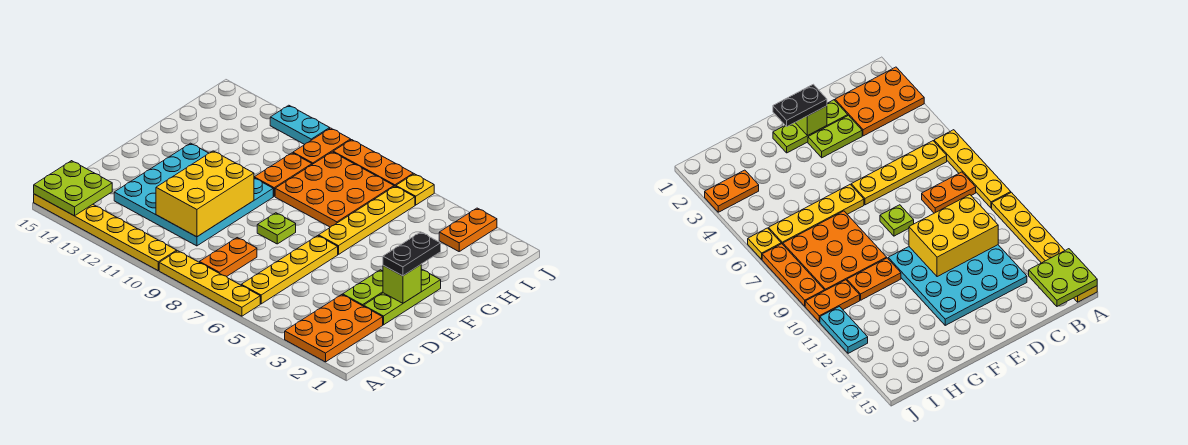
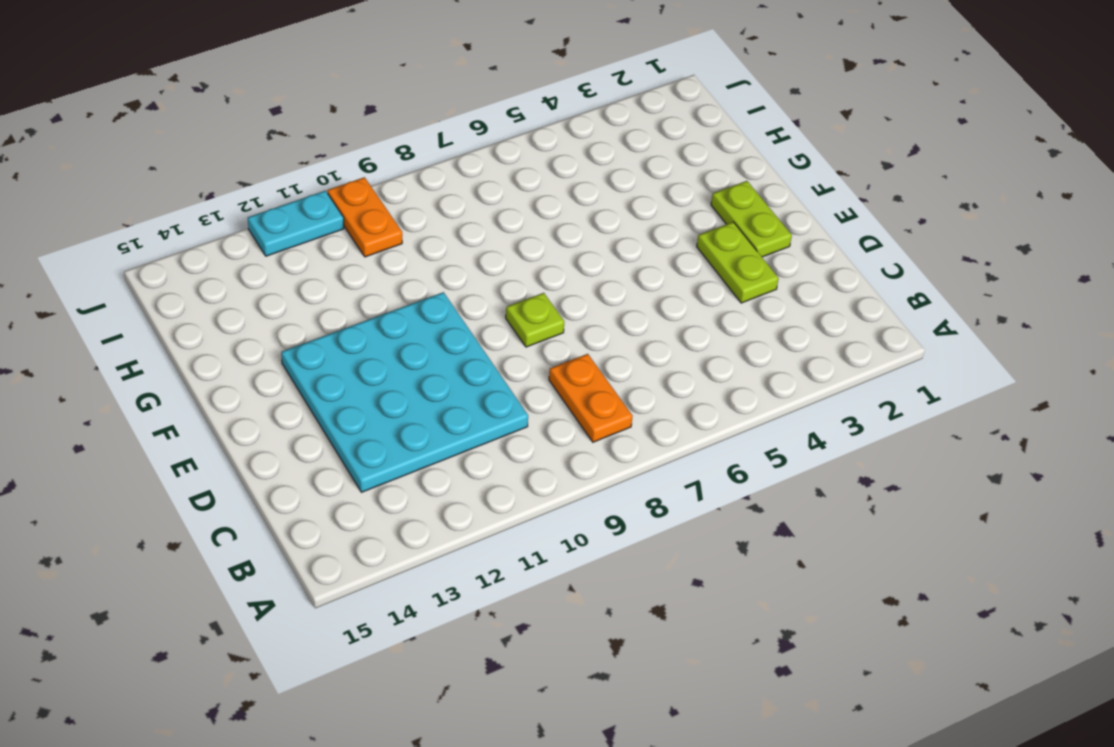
lime 1x2 plate [711,181,792,257] -> lime 1x3 plate [364,269,441,325]
none -> orange 2x3 plate [285,295,383,362]
none -> yellow 1x4 plate [159,251,260,316]
none -> yellow 1x6 plate [34,194,177,270]

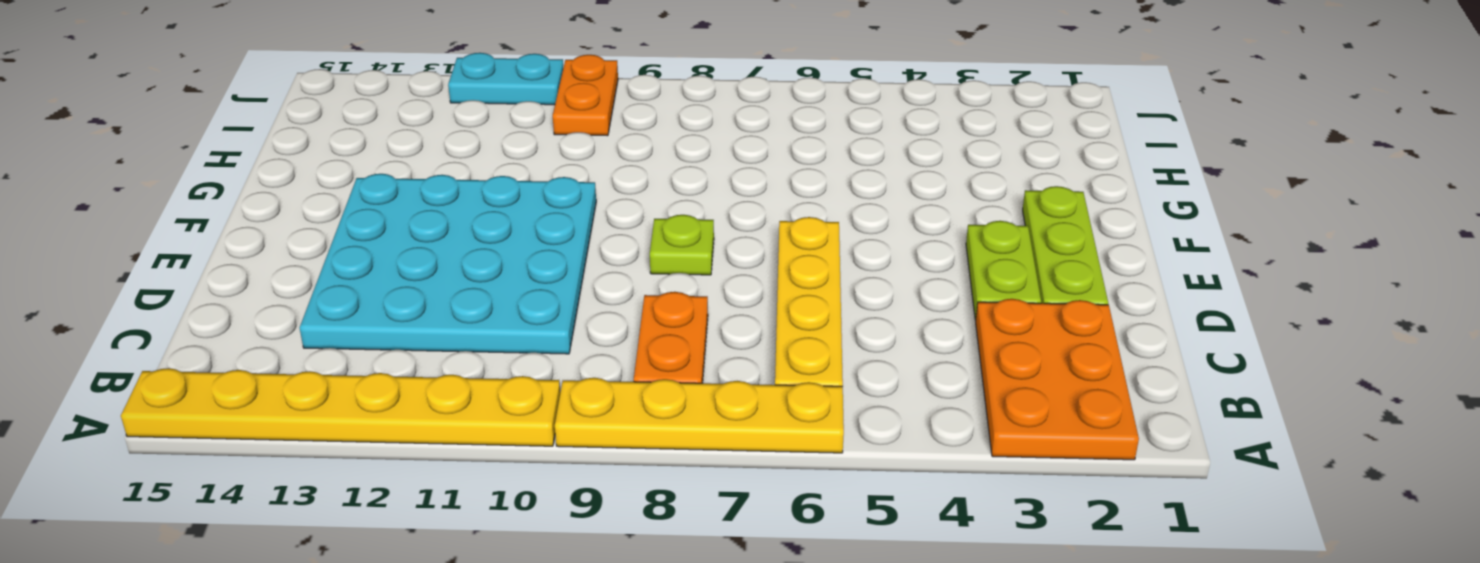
none -> yellow 1x4 plate [319,186,415,254]
none -> orange 3x3 plate [275,152,394,227]
none -> orange 1x2 plate [254,153,312,196]

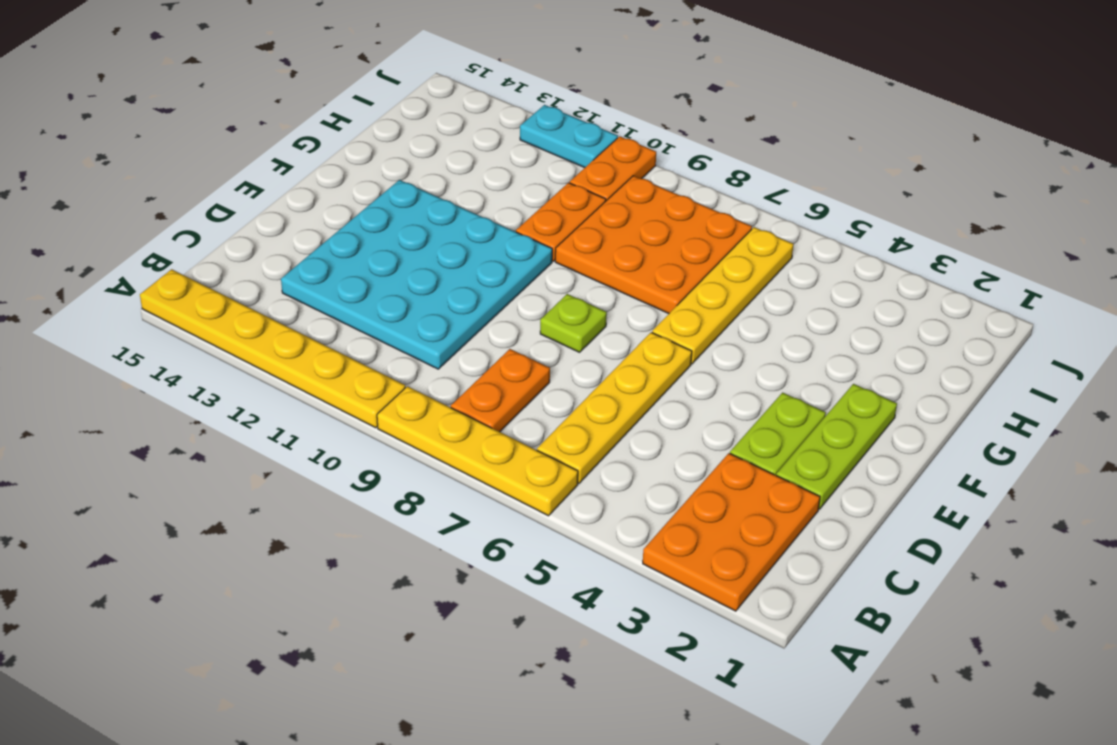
none -> orange 1x2 plate [439,208,497,251]
none -> yellow 1x1 plate [396,174,434,205]
none -> orange 1x3 plate [333,140,413,186]

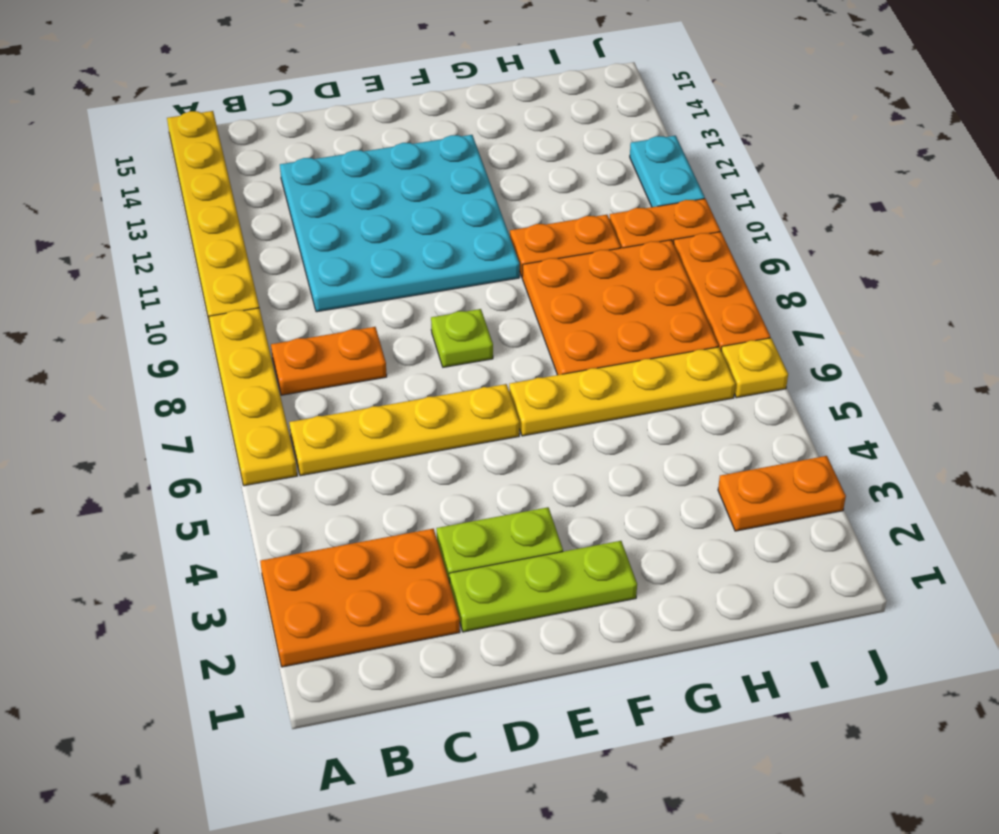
none -> lime 2x2 plate [34,161,112,216]
none -> yellow 2x3 brick [156,151,254,237]
none -> lime 1x1 brick [383,265,421,303]

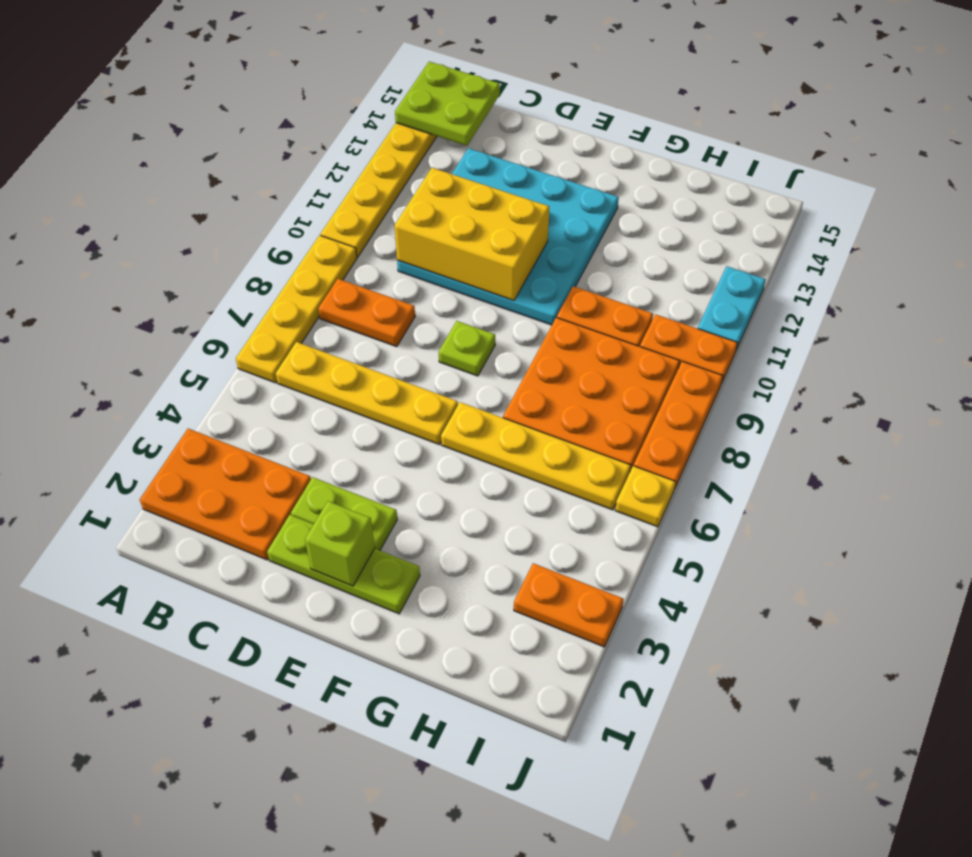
none -> black 1x2 plate [383,232,441,276]

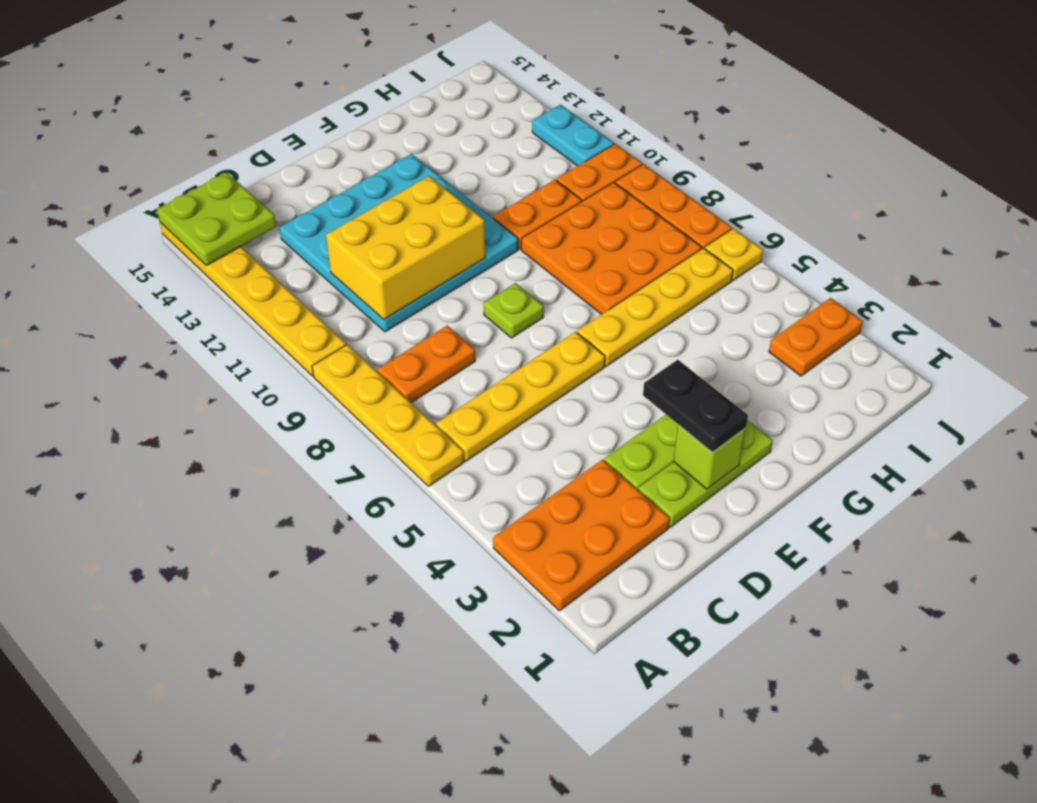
black 1x2 plate [643,360,748,452] -> black 1x2 plate turned to [383,232,441,276]

